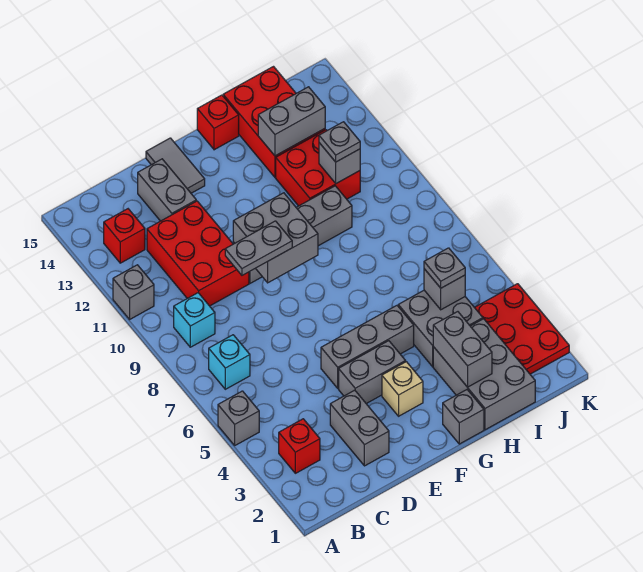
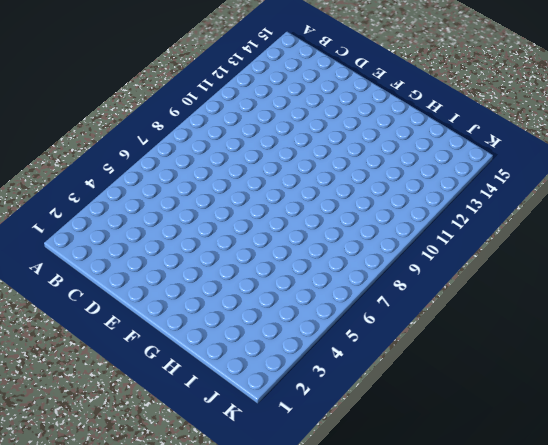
none -> grey 1x1 brick [218,391,259,445]
none -> grey 1x1 brick [113,265,154,319]
none -> red 1x1 brick [279,419,320,473]

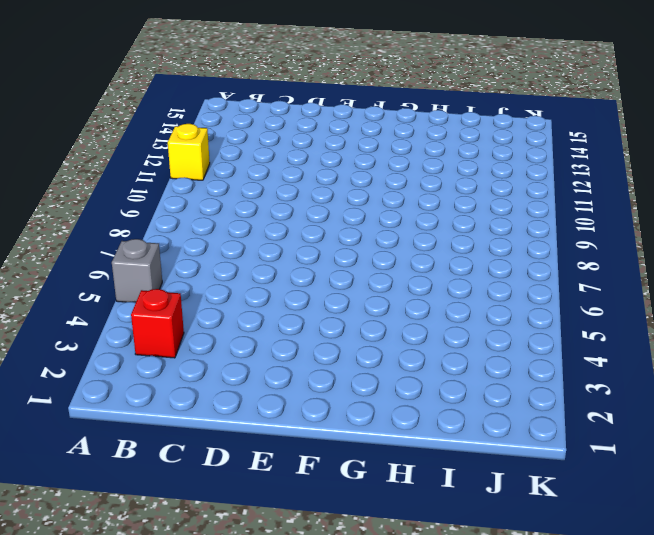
yellow 1x1 brick [168,124,210,180] -> grey 1x1 brick [113,265,154,319]
none -> cyan 1x1 brick [209,335,250,389]
none -> cyan 1x1 brick [174,293,215,347]
none -> red 1x1 brick [104,209,145,263]

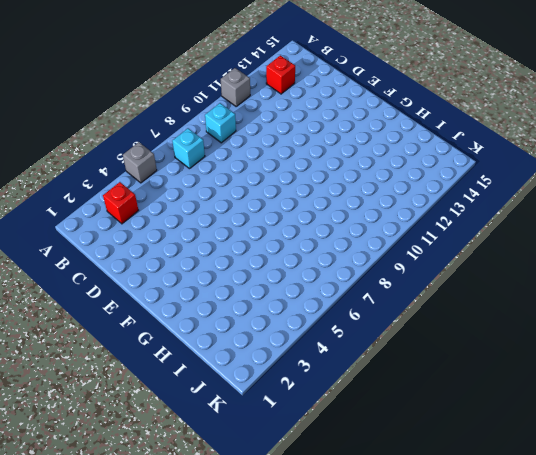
none -> red 2x3 brick [147,201,249,306]
none -> grey 1x2 brick [330,390,389,466]
none -> grey 1x2 brick [138,159,196,221]

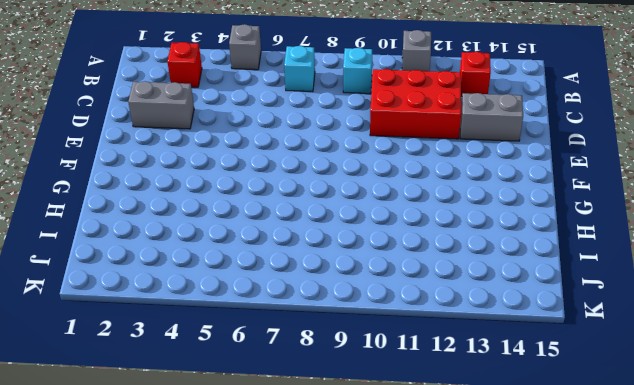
none -> grey 1x2 brick [339,341,406,404]
none -> grey 1x3 brick [321,306,414,388]
none -> grey 1x4 brick [233,186,352,283]

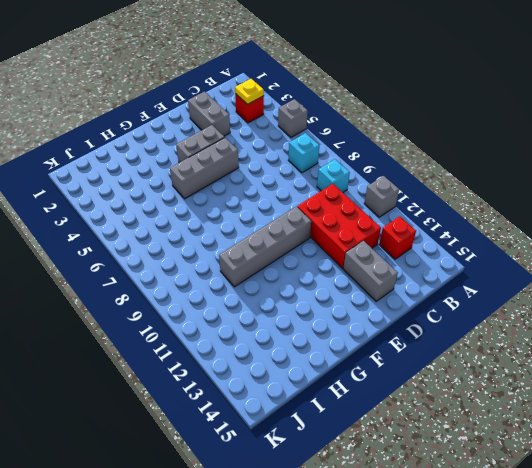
yellow 1x1 plate [235,79,264,104] -> none
none -> grey 1x2 tile [146,138,205,193]
none -> tan 1x1 brick [382,362,423,416]
none -> grey 1x1 brick [443,390,484,444]

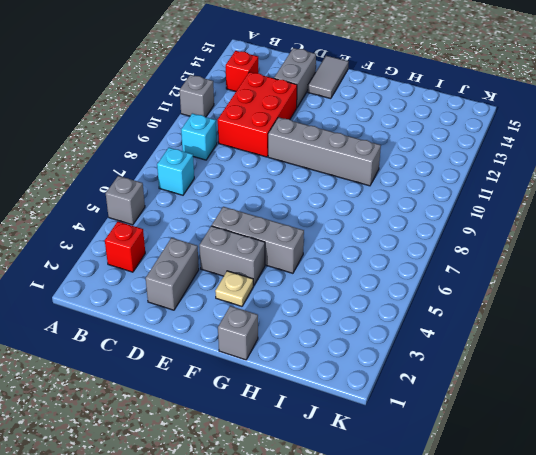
tan 1x1 plate [215,271,253,306] -> tan 1x1 brick [382,362,423,416]
none -> red 1x1 brick [197,95,239,150]
none -> grey 2x3 brick [433,319,535,430]
none -> grey 2x2 brick [398,290,483,367]

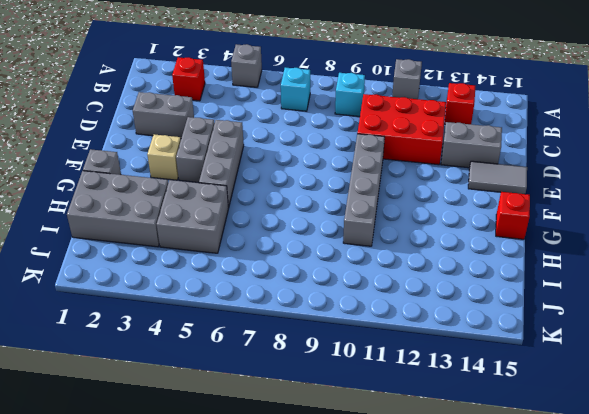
none -> red 2x2 brick [276,130,360,206]
none -> red 2x3 brick [223,67,325,177]
none -> red 2x3 plate [474,284,569,374]

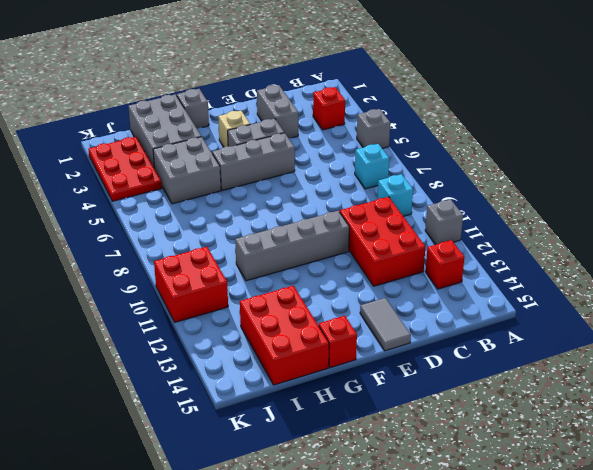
red 2x2 brick [154,247,228,322] -> red 2x2 brick moved to [276,130,360,206]
none -> grey 1x2 brick [138,159,196,221]
none -> grey 2x2 brick [233,193,318,283]
none -> grey 1x2 brick [433,312,492,387]

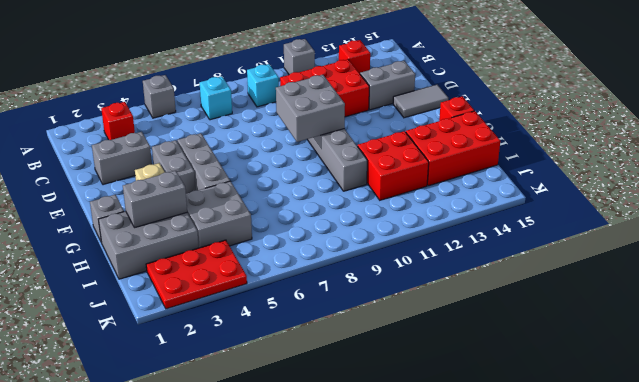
none -> grey 1x2 brick [258,87,325,156]
none -> grey 1x1 brick [424,269,465,310]
none -> grey 1x1 brick [319,143,360,183]

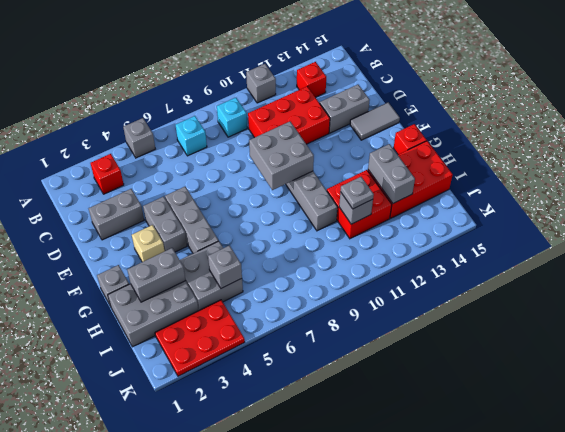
none -> grey 1x2 plate [225,221,292,275]
none -> grey 1x1 plate [424,248,465,288]

